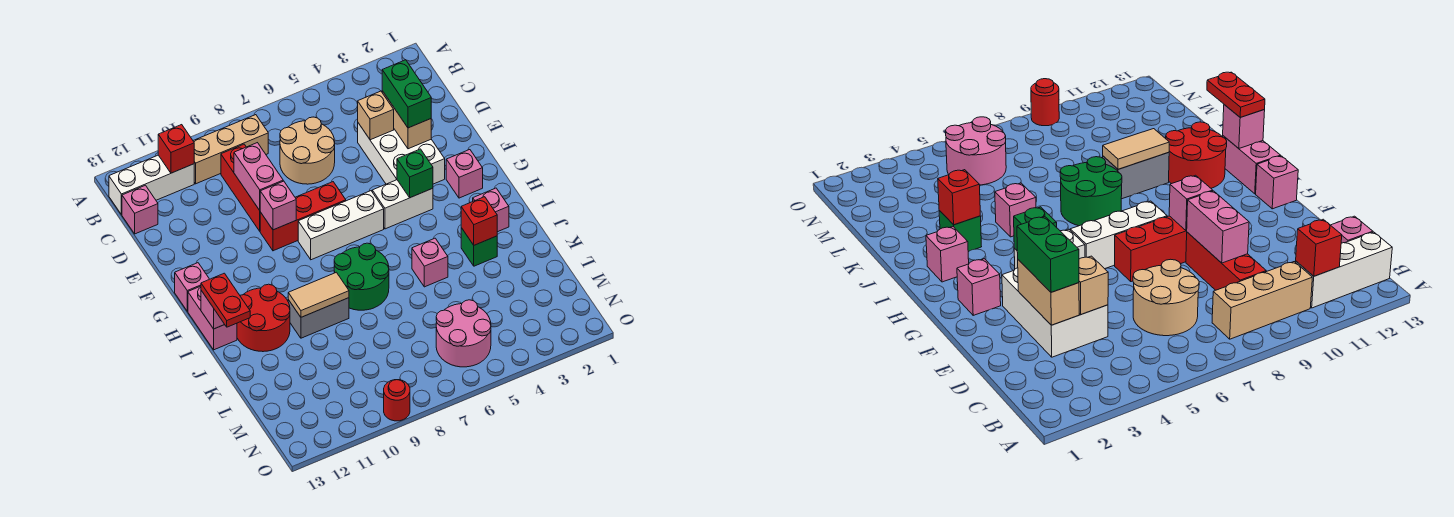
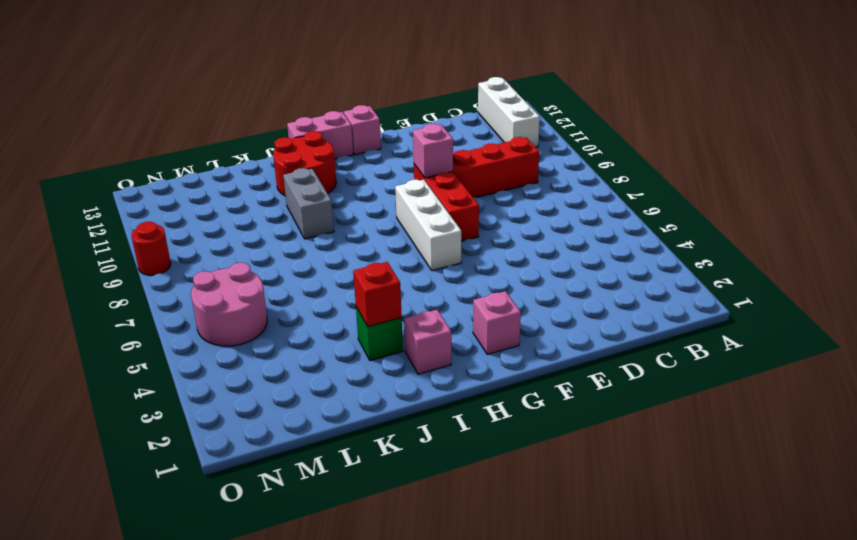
none -> tan 1x3 brick [193,115,268,184]
none -> tan 2x2 round brick [280,117,335,184]
none -> pink 1x1 brick [122,185,158,234]
none -> white 2x3 brick [358,123,445,184]

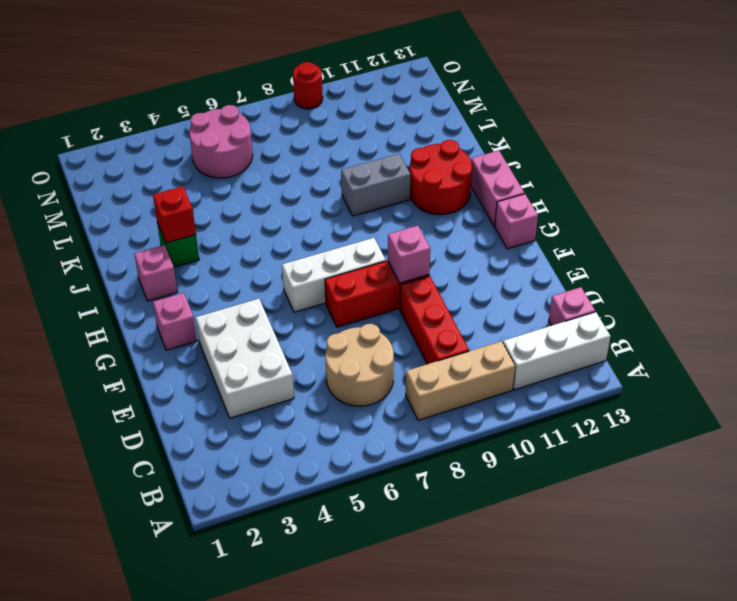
none -> white 1x2 brick [372,180,433,229]
none -> green 2x2 round brick [334,243,389,310]
none -> pink 1x1 brick [412,238,448,287]
none -> red 1x1 brick [158,125,194,173]

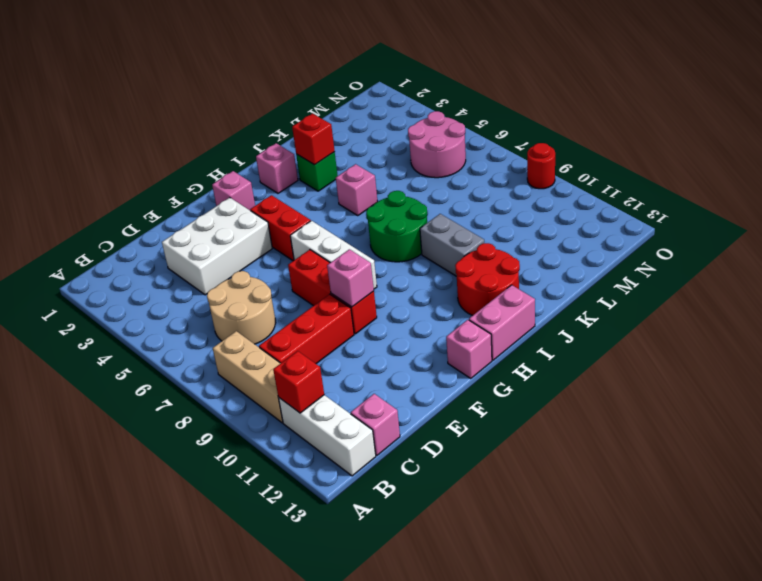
red 1x2 brick [250,195,311,261] -> white 1x2 brick [372,180,433,229]
none -> tan 1x2 brick [382,91,431,149]
none -> tan 1x1 brick [358,91,394,140]
none -> pink 1x2 brick [234,143,283,210]
none -> green 1x1 brick [397,149,433,198]

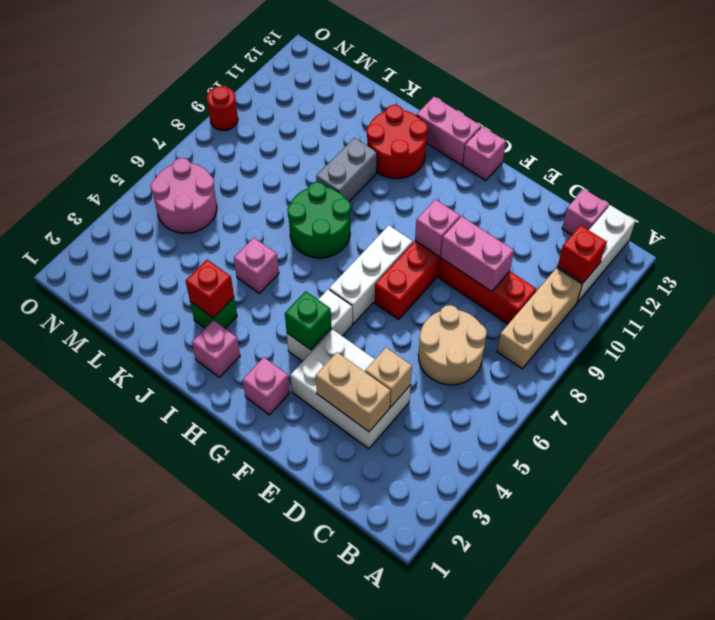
none -> pink 1x1 brick [201,291,225,329]
none -> tan 1x2 tile [288,272,349,317]
none -> green 1x2 brick [382,60,431,128]
none -> red 1x2 plate [201,273,250,327]

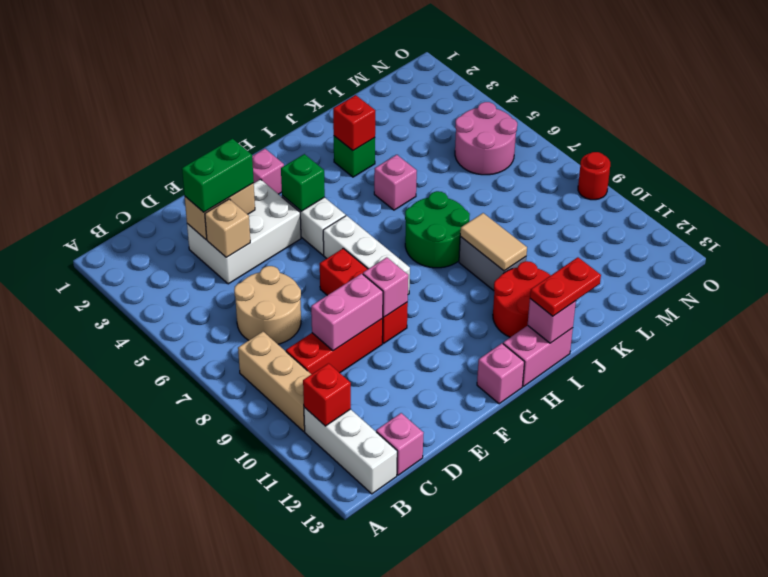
none -> pink 1x1 brick [473,188,509,232]

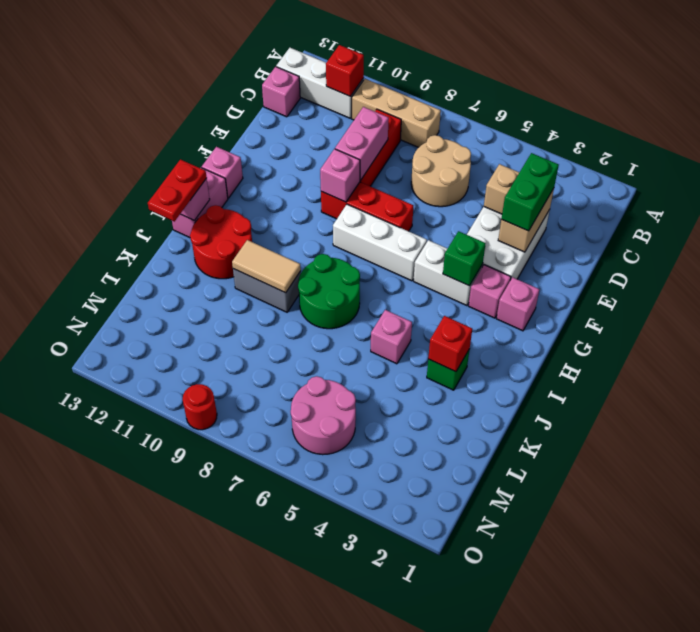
pink 1x1 brick [469,265,511,318] -> pink 1x1 brick moved to [473,188,509,232]

